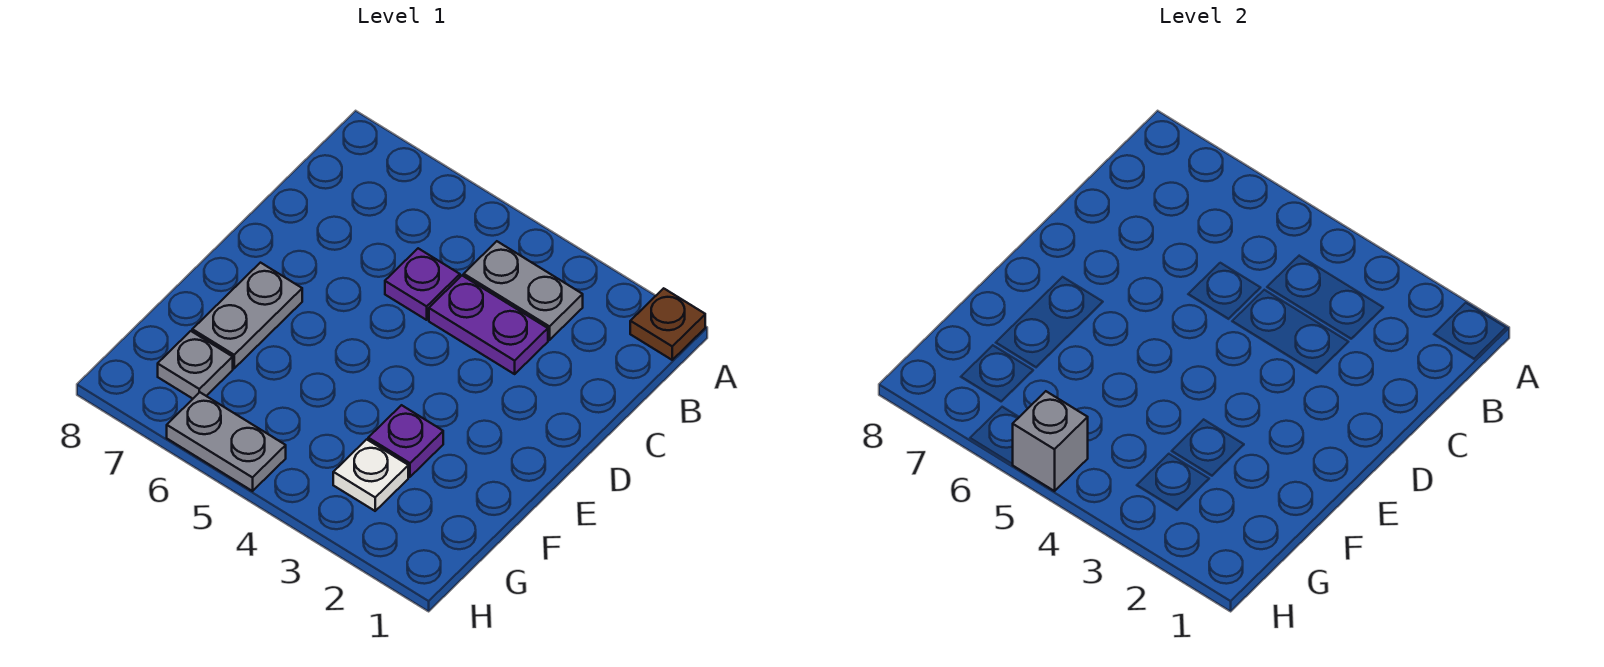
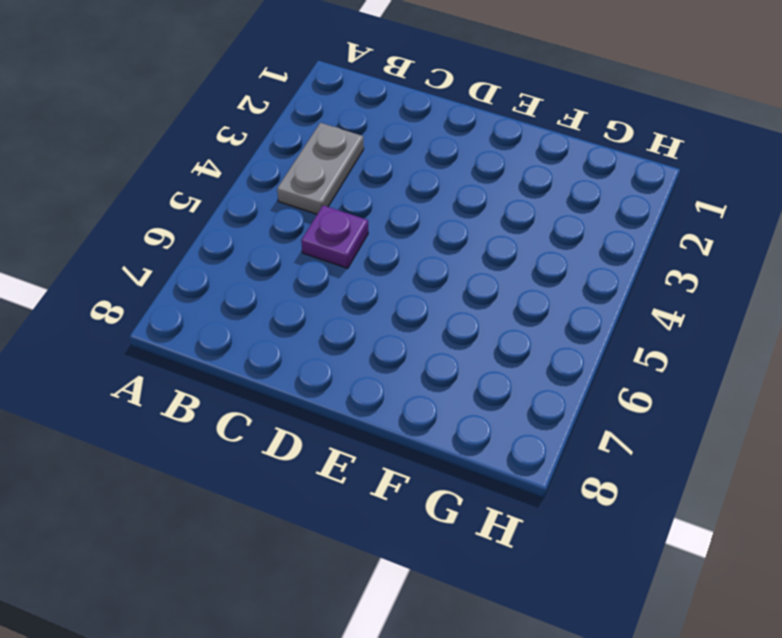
none -> brown 1x1 plate [630,288,705,360]
none -> purple 1x2 plate [429,276,548,374]

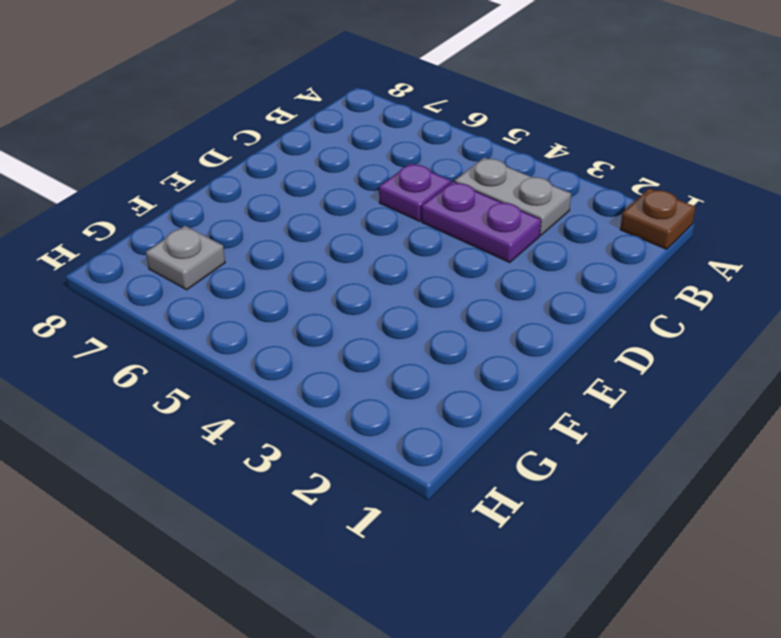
none -> grey 1x2 plate [192,263,302,368]
none -> purple 1x1 plate [368,405,443,477]

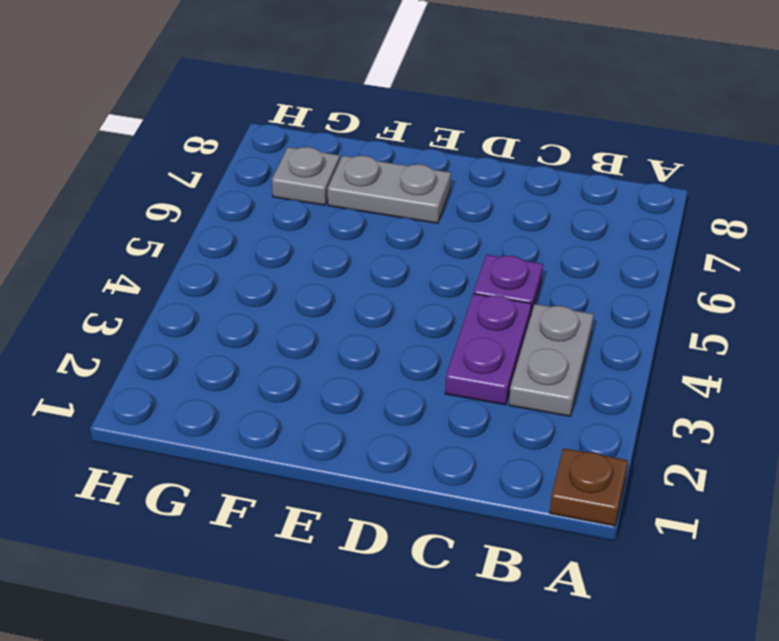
none -> purple 1x1 plate [368,405,443,477]
none -> white 1x1 plate [333,439,408,511]

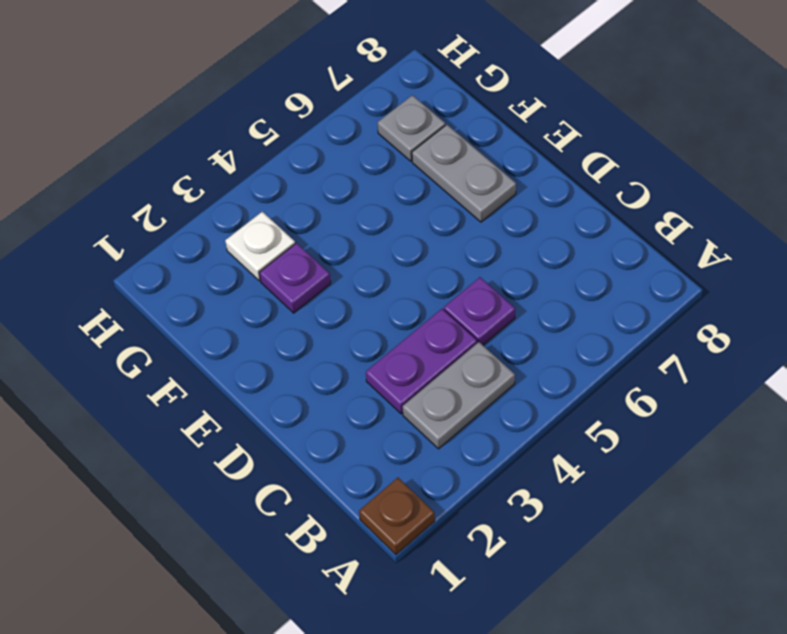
none -> grey 1x2 plate [167,392,286,491]
none -> grey 1x1 brick [1013,391,1088,491]

